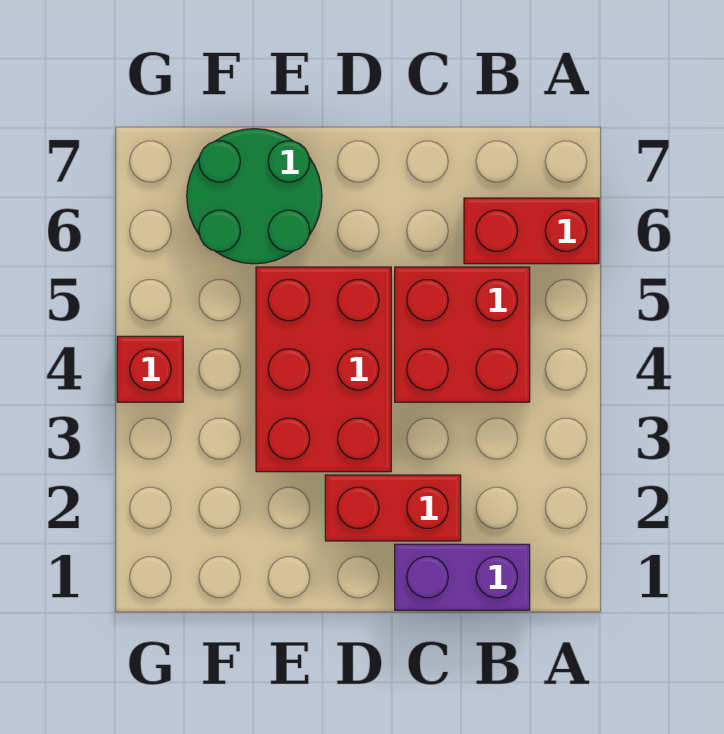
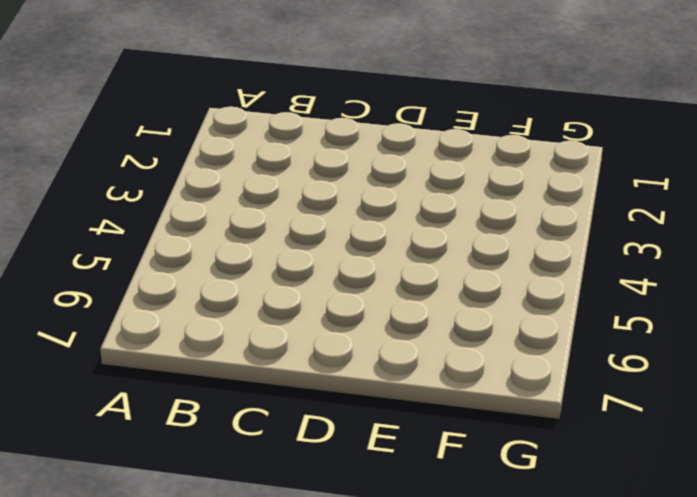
none -> red 1x2 brick [464,198,599,264]
none -> purple 1x2 brick [395,544,530,610]

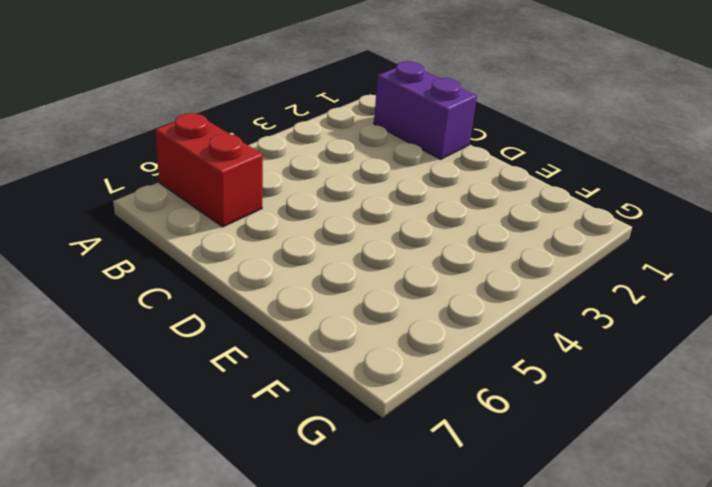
none -> red 2x2 brick [395,267,530,402]
none -> red 1x2 brick [325,475,461,541]

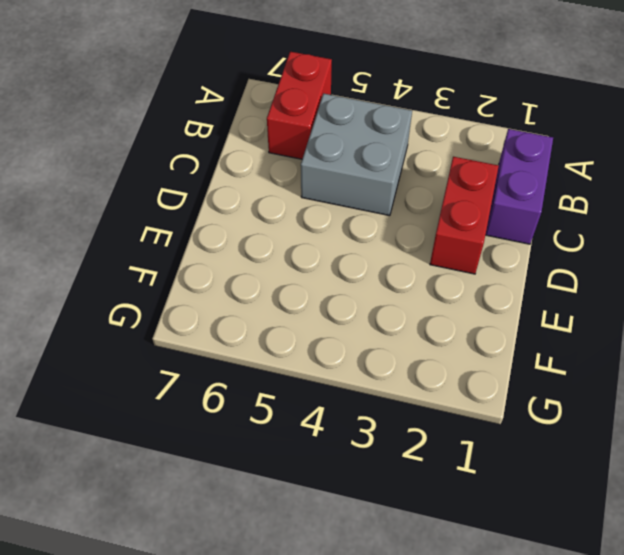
grey 2x2 brick [301,94,412,216] -> red 2x2 brick [395,267,530,402]
none -> red 2x3 brick [256,267,391,472]
none -> green 2x2 round brick [187,129,322,264]

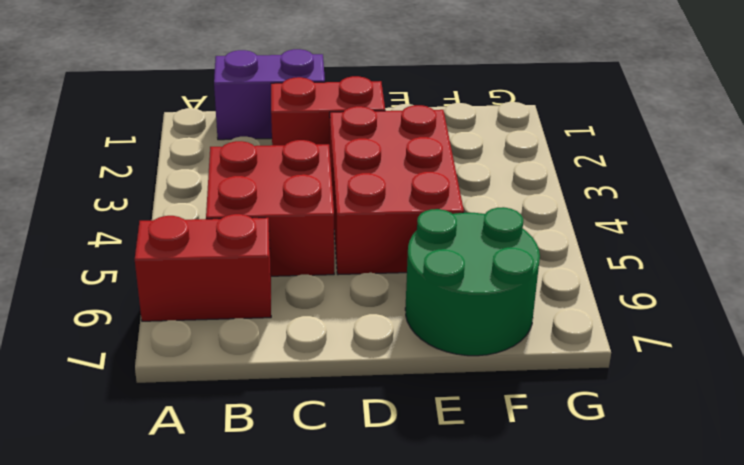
none -> red 1x1 brick [117,336,183,402]

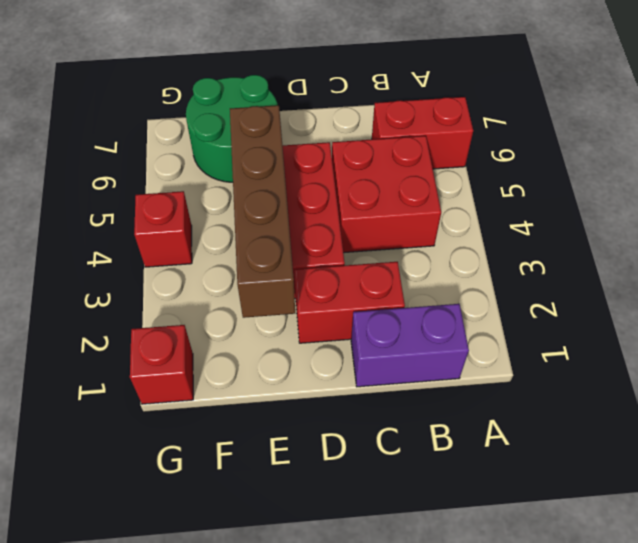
brown 1x4 brick [230,105,295,318] -> none
red 1x1 brick [130,325,193,404] -> none

